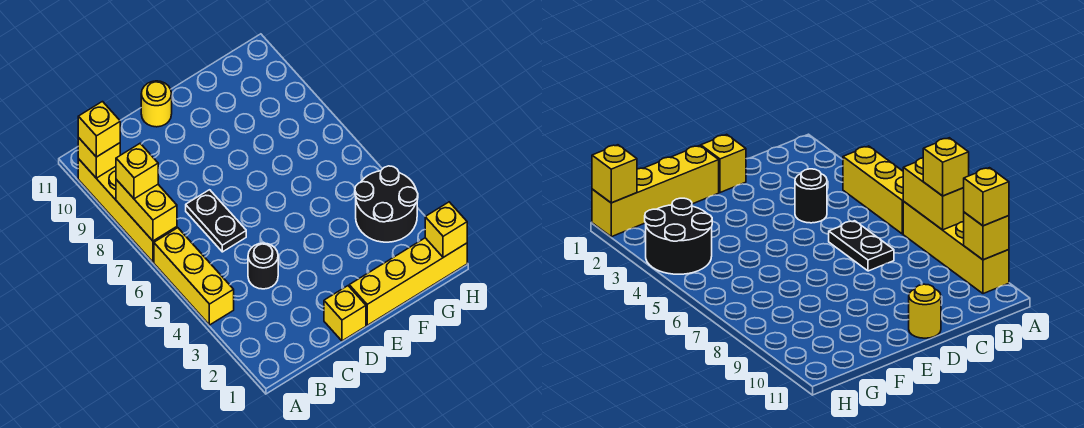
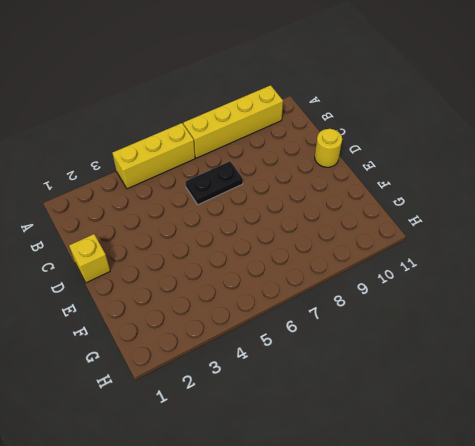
none -> black 1x1 round brick [248,243,278,289]
none -> yellow 1x4 brick [349,238,467,325]
none -> black 2x2 round brick [355,166,418,242]

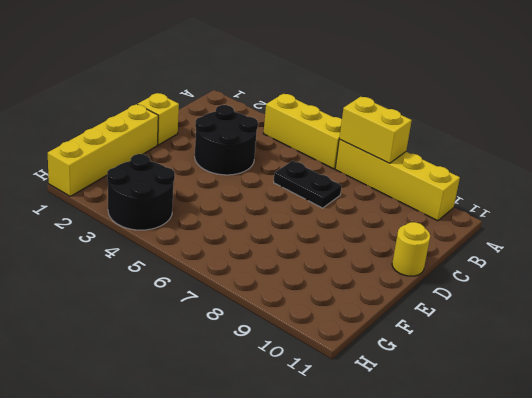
black 2x2 round brick [195,105,258,175] -> black 1x1 round brick [248,243,278,289]
none -> yellow 1x1 brick [78,138,120,178]
none -> yellow 1x1 brick [425,202,467,257]
none -> yellow 1x1 brick [116,144,158,199]

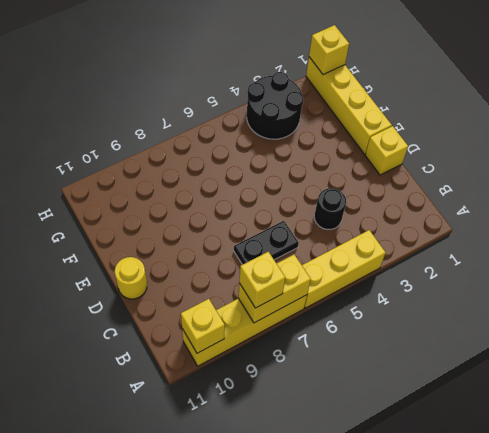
none -> yellow 1x1 brick [78,102,120,157]

